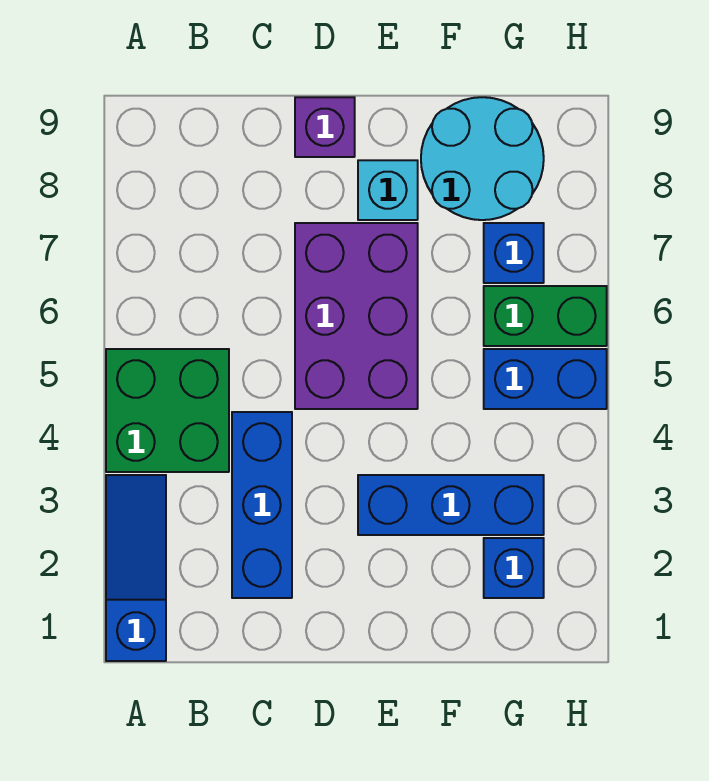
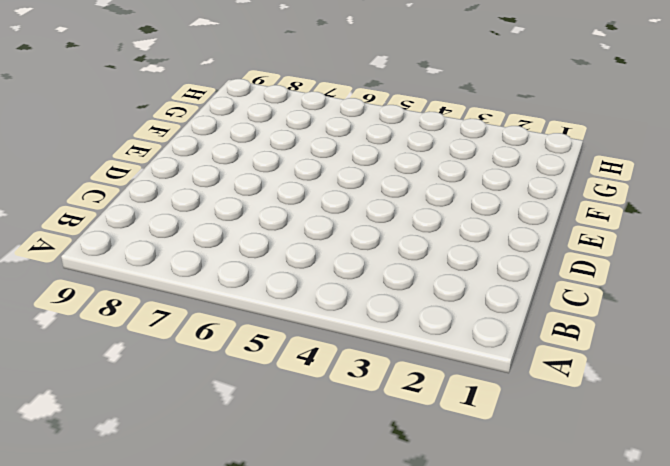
none -> blue 1x3 slope [106,475,166,661]
none -> green 2x2 brick [106,349,229,472]
none -> blue 1x3 brick [232,412,292,598]

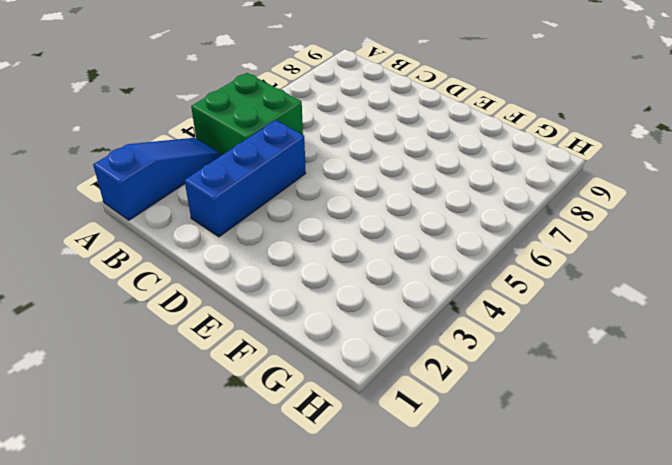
none -> purple 2x3 brick [295,223,418,409]
none -> purple 1x1 brick [295,97,355,157]
none -> blue 1x3 brick [358,475,544,535]

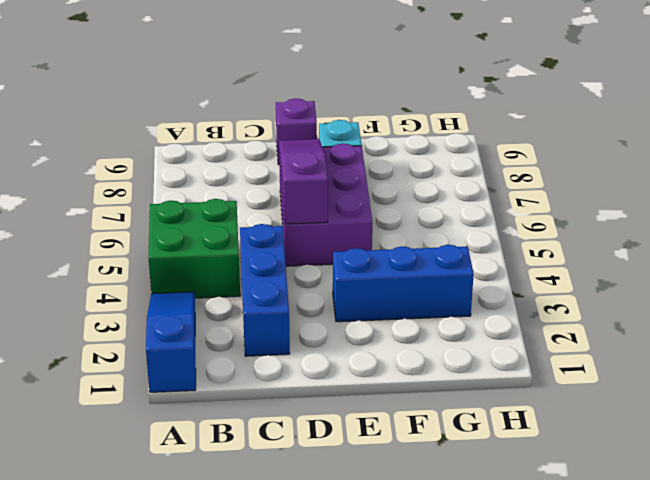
purple 1x3 slope [279,139,328,224] -> none
none -> cyan 2x2 round brick [421,97,544,220]
none -> blue 1x1 brick [484,538,544,598]
none -> blue 1x2 brick [484,349,607,409]

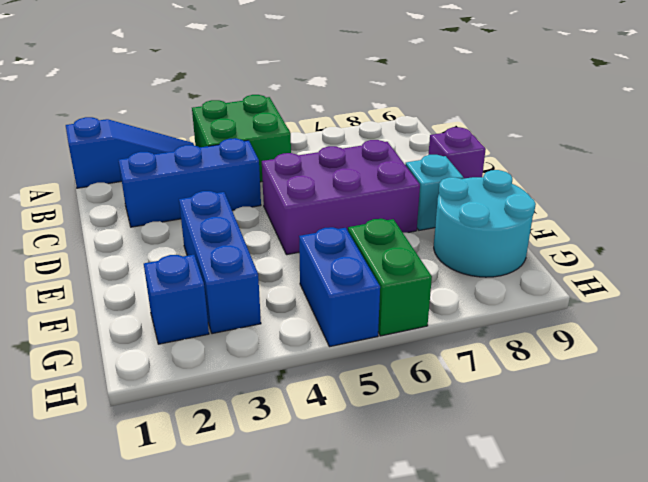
none -> blue 1x1 brick [484,223,544,283]

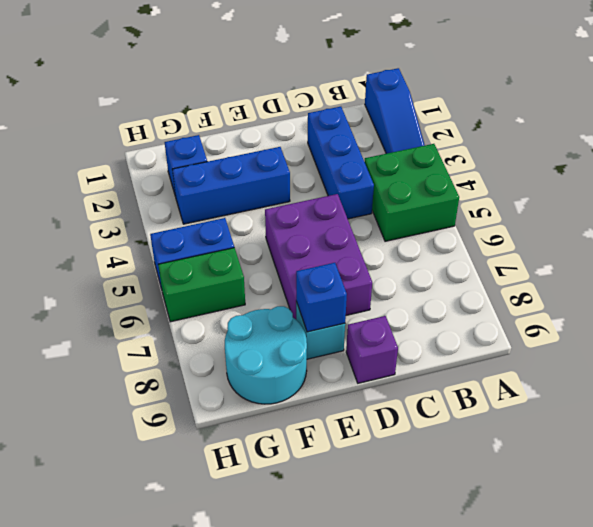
blue 1x1 brick [296,263,347,332] -> blue 1x1 brick moved to [484,223,544,283]

